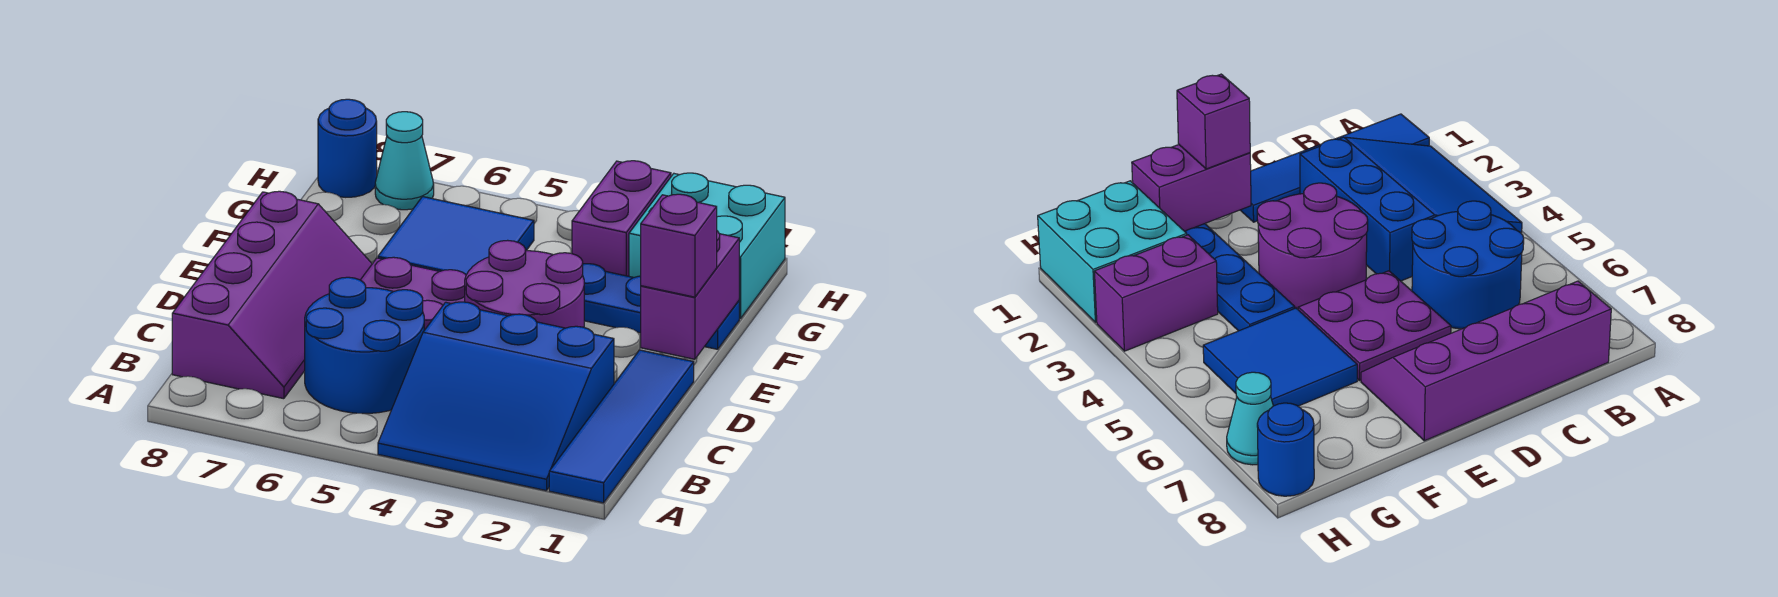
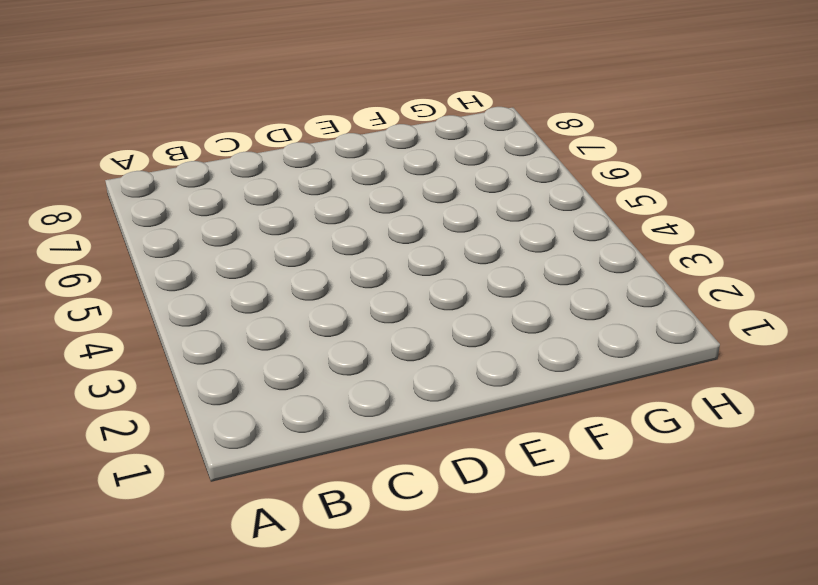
none -> blue 1x4 tile [549,350,694,503]
none -> blue 3x3 slope [378,302,614,491]
none -> blue 2x2 round brick [305,277,424,413]

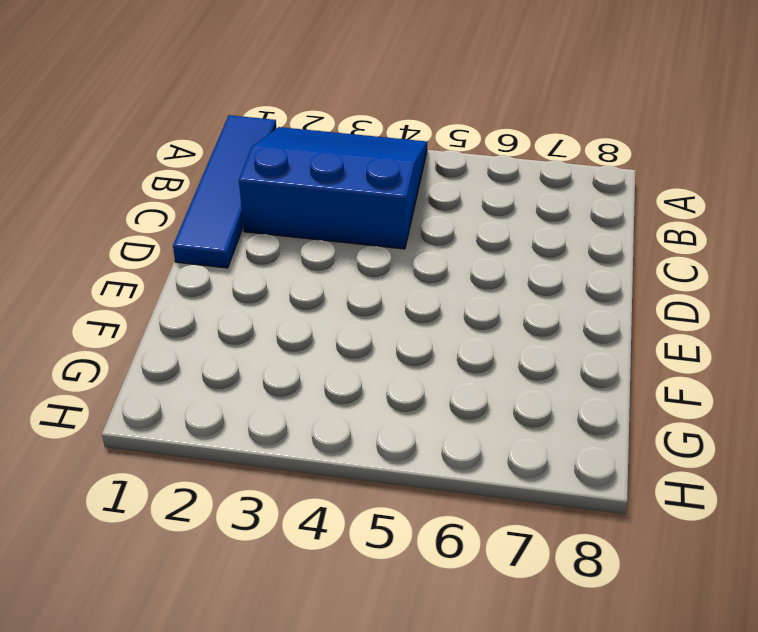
none -> blue 2x2 round brick [305,277,424,413]
none -> purple 2x4 slope [172,191,372,399]
none -> purple 2x2 round brick [465,240,584,328]

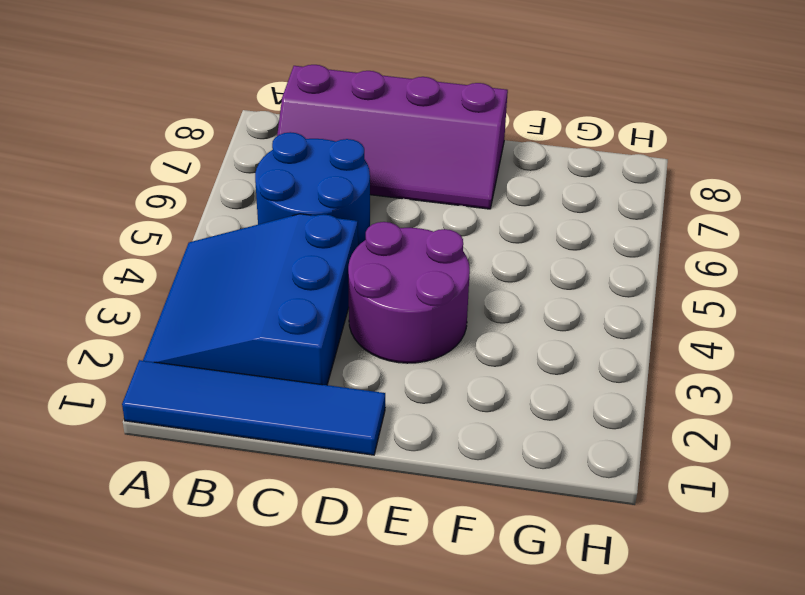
none -> purple 2x2 plate [361,257,466,330]
none -> blue 1x4 plate [583,264,739,349]
none -> blue 2x2 tile [378,197,534,275]

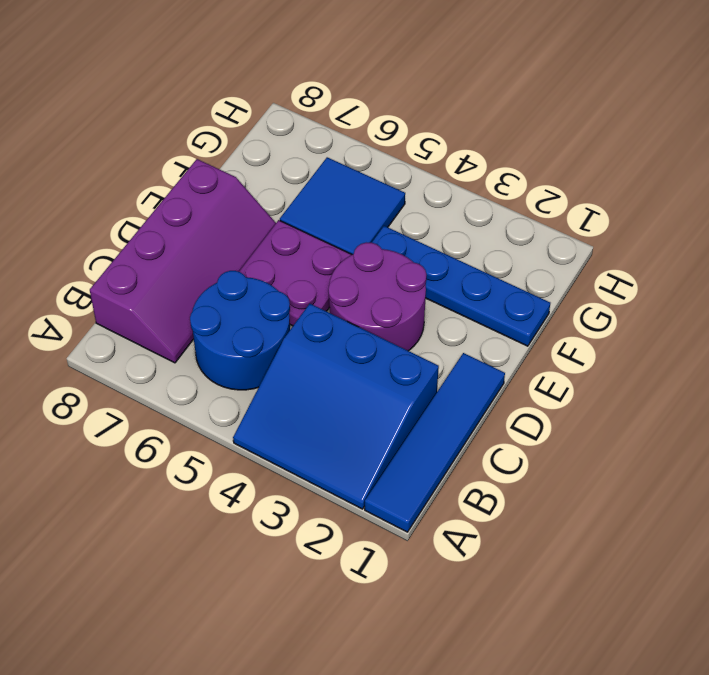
none -> cyan 2x2 brick [629,173,785,319]
none -> purple 1x2 brick [572,161,671,276]
none -> cyan 1x1 cone [375,112,434,210]

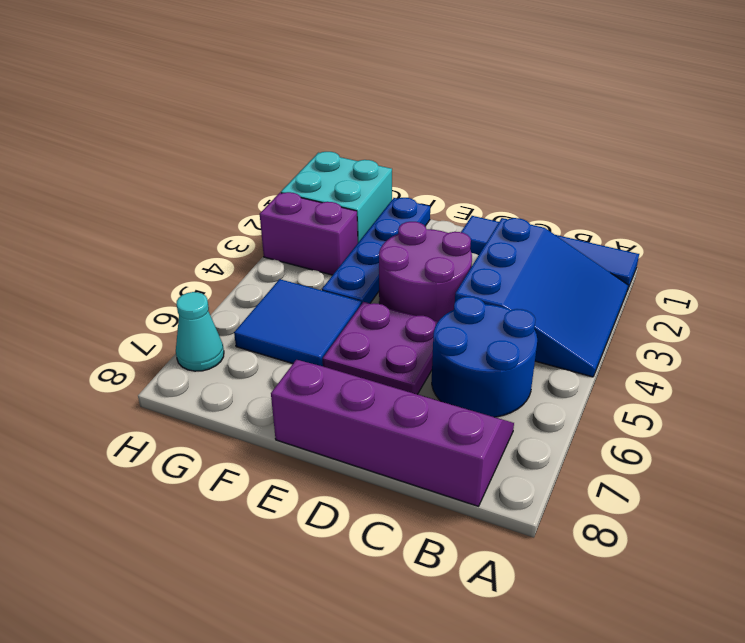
none -> blue 1x1 round brick [318,99,377,197]
none -> purple 1x2 brick [641,231,739,359]
none -> purple 1x1 brick [641,194,717,297]

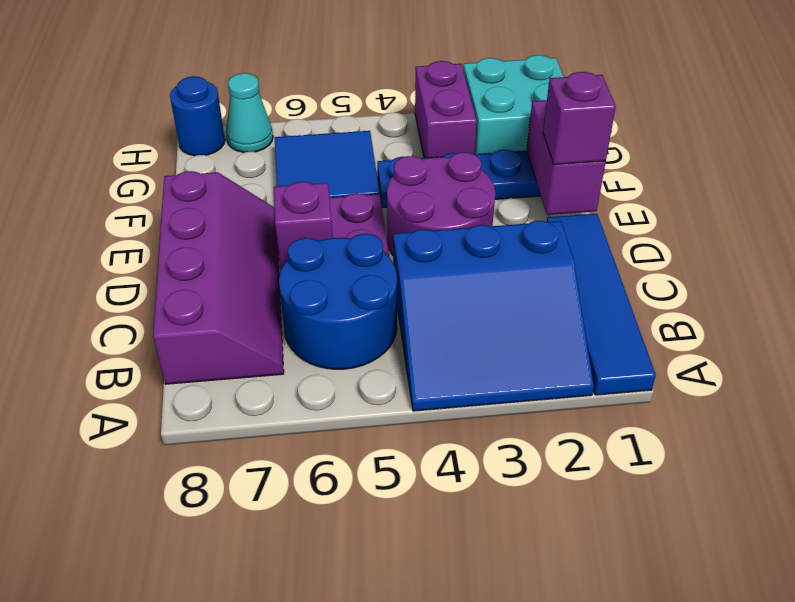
purple 1x1 brick [274,182,333,271] -> none

